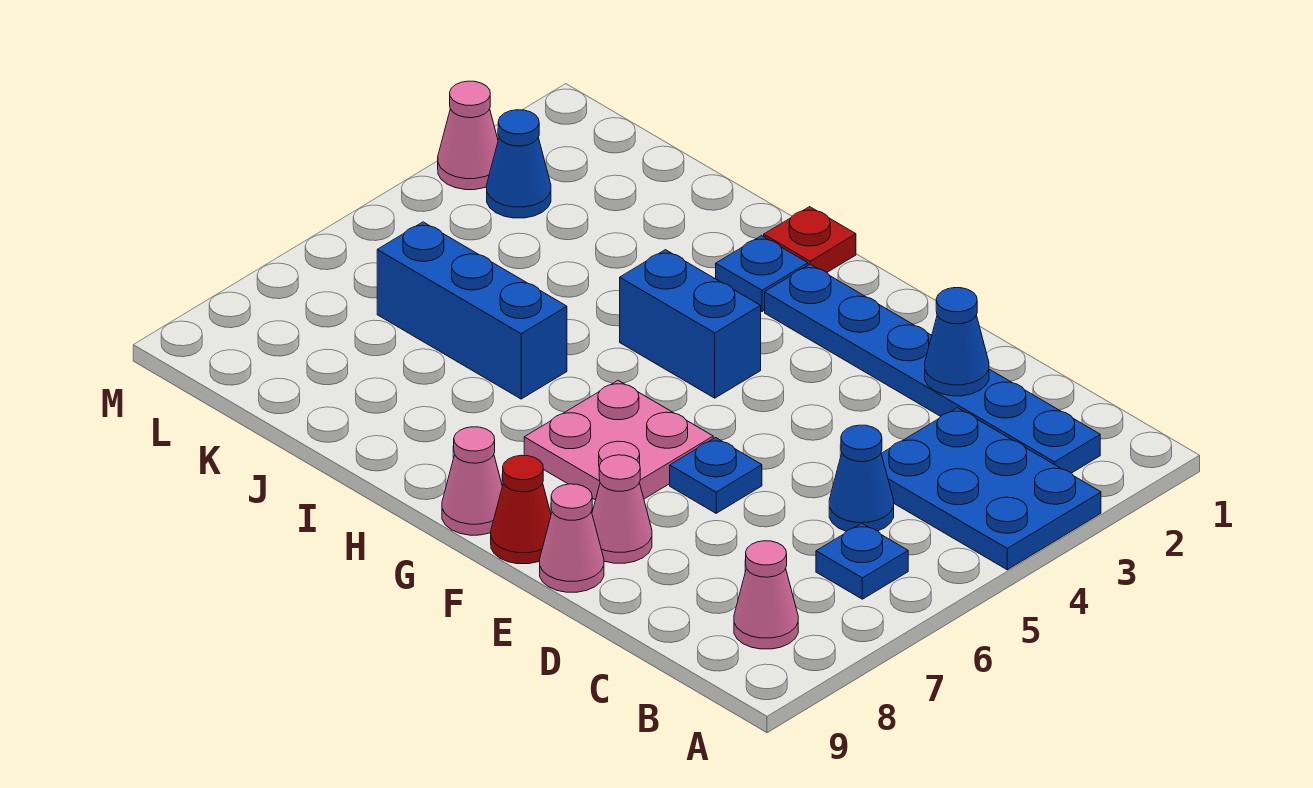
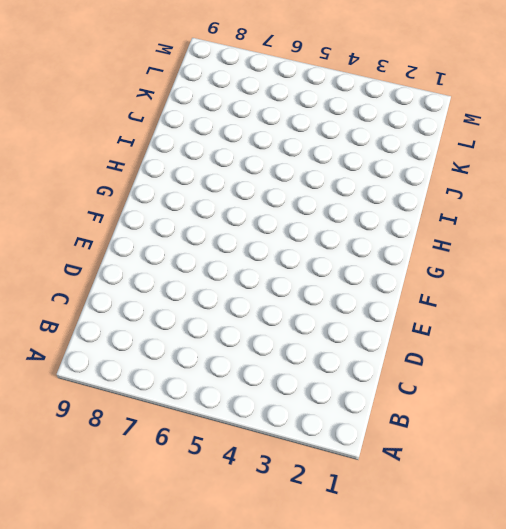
none -> blue 2x3 plate [881,408,1101,570]
none -> blue 1x6 plate [765,264,1100,473]
none -> blue 1x1 plate [816,523,908,599]

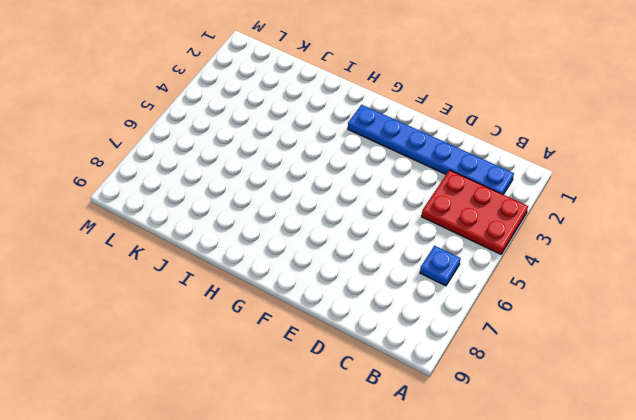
red 2x3 plate [422,170,528,254] -> blue 2x3 plate [881,408,1101,570]
none -> pink 1x1 cone [734,541,798,649]
none -> blue 1x1 cone [829,425,894,531]
none -> blue 1x1 plate [670,438,762,513]

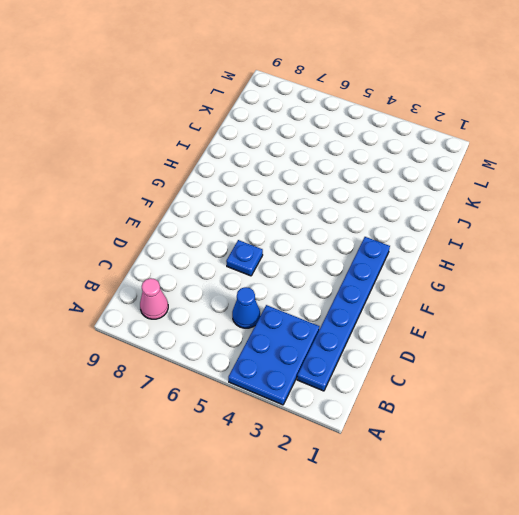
none -> blue 1x1 plate [816,523,908,599]
none -> pink 1x1 cone [592,455,652,563]
none -> pink 1x1 cone [540,484,604,592]

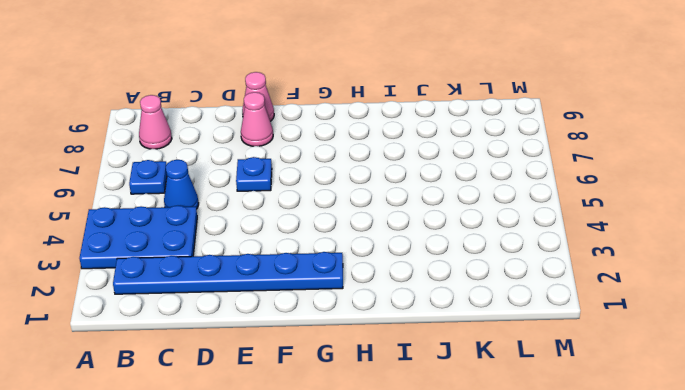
none -> pink 2x2 plate [524,380,713,500]
none -> red 1x1 cone [491,455,551,564]
none -> blue 1x2 brick [620,250,761,398]

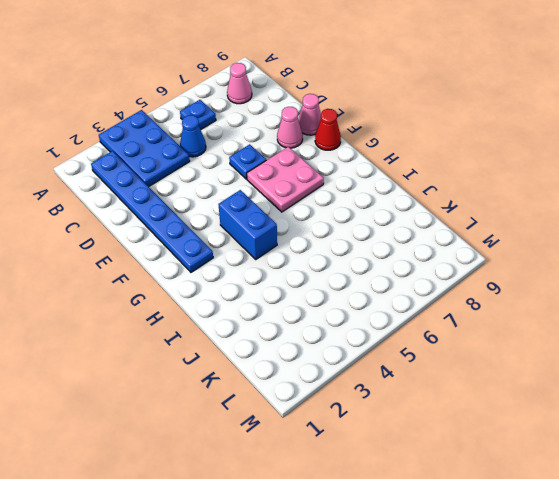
none -> pink 1x1 cone [442,427,502,535]
none -> red 1x1 plate [764,207,856,272]
none -> blue 1x1 plate [716,236,808,312]

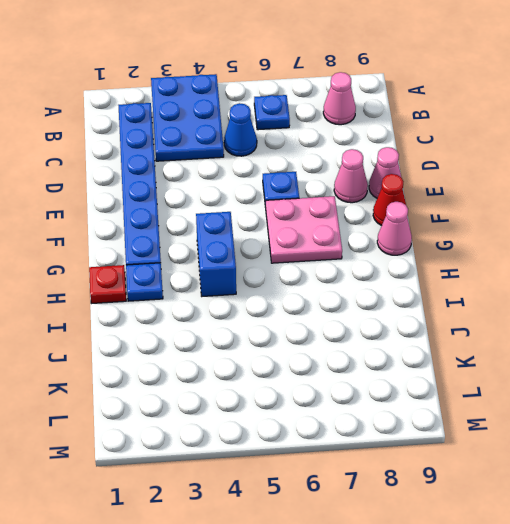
none -> blue 1x3 brick [377,222,567,399]
none -> blue 1x1 cone [487,110,551,218]
none -> pink 1x1 cone [438,81,498,190]

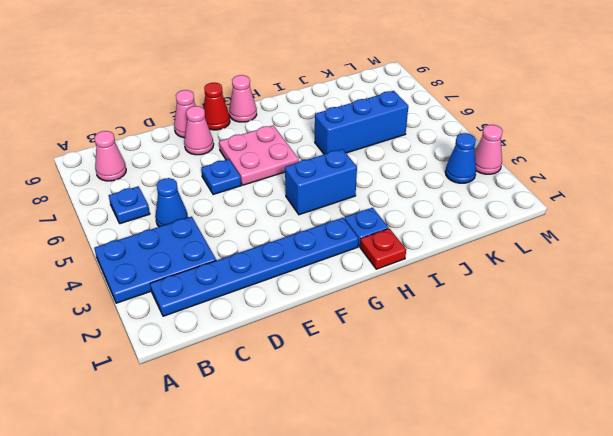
none -> blue 1x1 cone [925,288,989,396]

